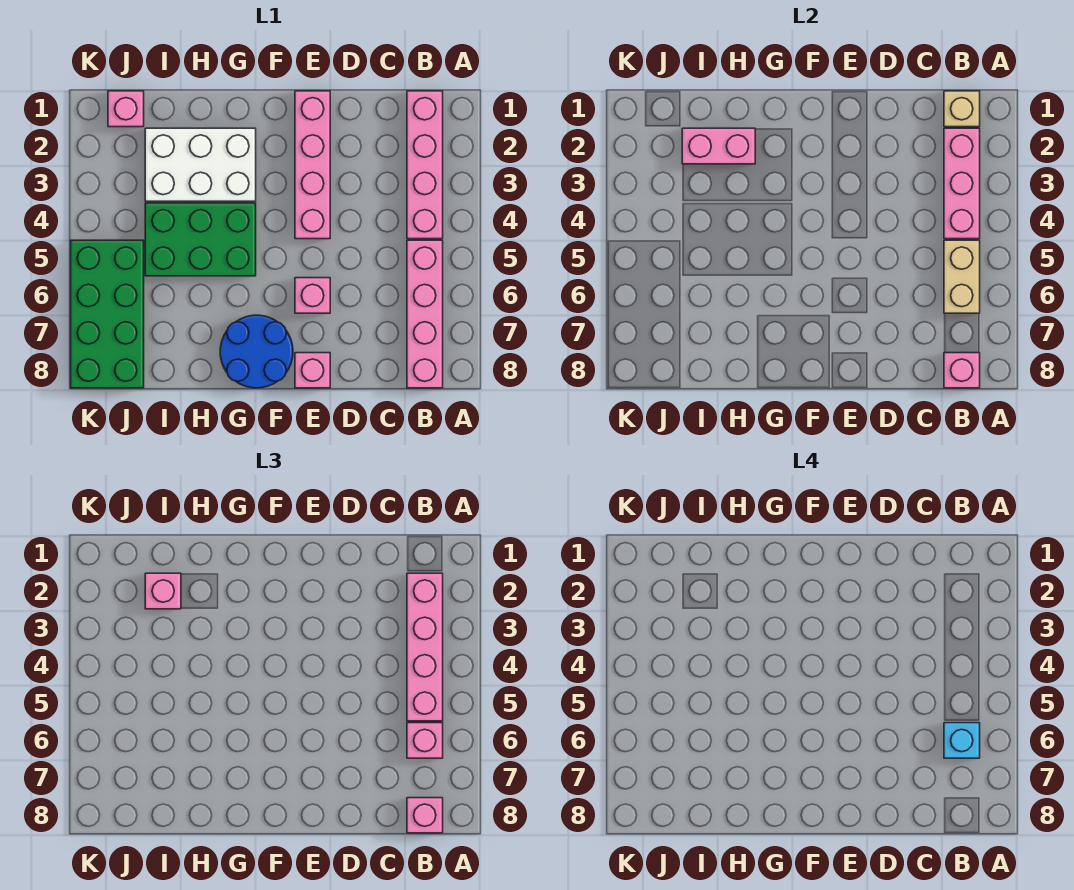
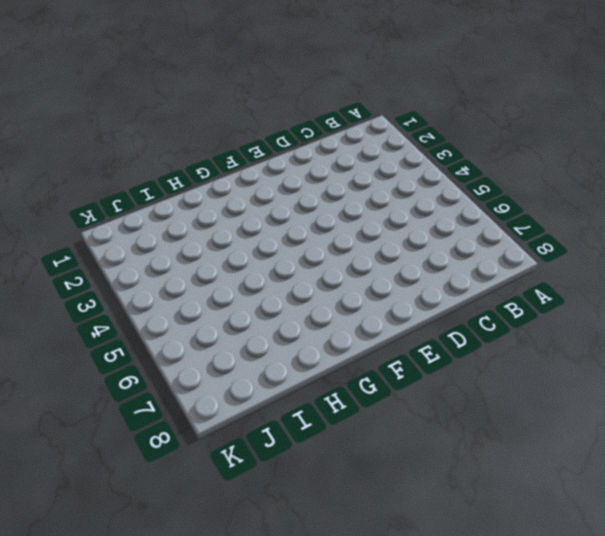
none -> pink 1x4 brick [407,91,443,239]
none -> pink 1x4 brick [407,240,443,388]
none -> pink 1x4 brick [295,91,330,239]

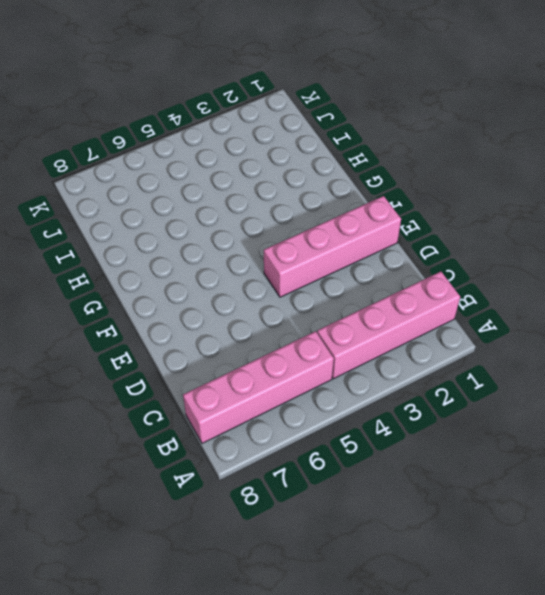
none -> pink 1x1 brick [295,278,330,313]
none -> pink 1x1 brick [295,353,330,388]
none -> blue 2x2 round brick [220,315,293,388]

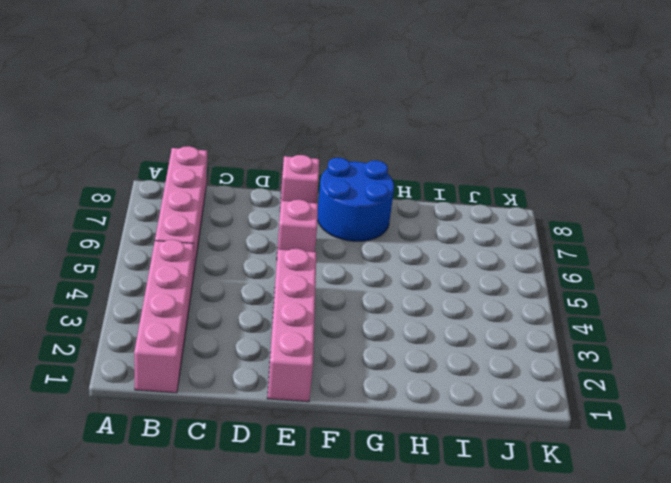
none -> white 2x3 brick [145,128,256,201]
none -> green 2x3 brick [145,203,256,276]
none -> pink 1x1 brick [108,91,144,127]

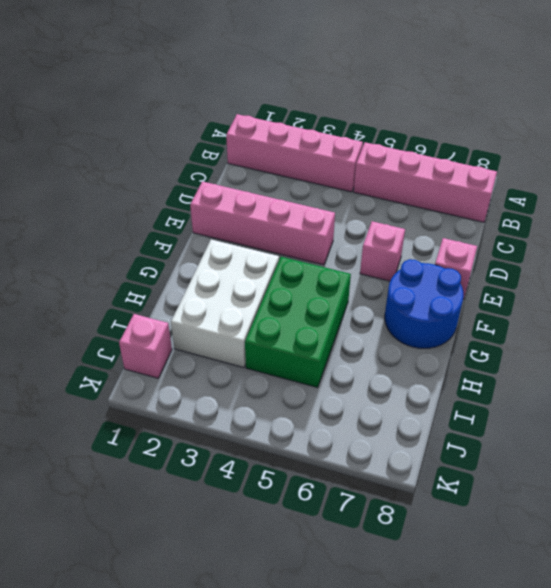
none -> green 2x4 brick [71,240,144,388]
none -> tan 1x1 brick [944,91,980,127]
none -> pink 1x3 brick [944,128,980,239]

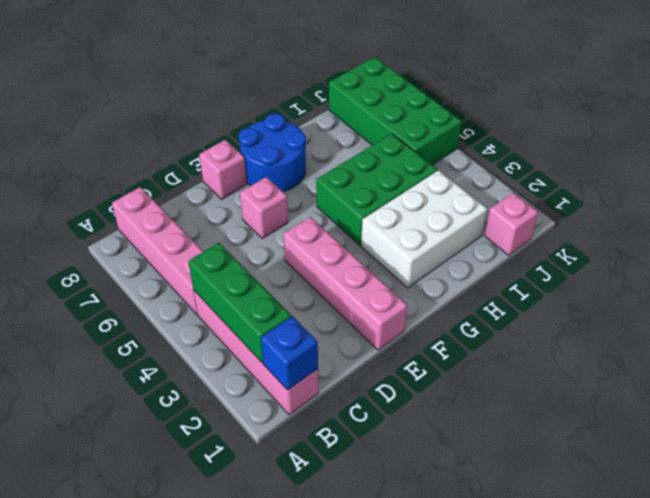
blue 1x1 brick [261,316,318,390] -> tan 1x1 brick [944,91,980,127]
green 1x3 brick [188,243,291,363] -> pink 1x3 brick [944,128,980,239]
none -> tan 1x2 brick [944,240,980,313]
none -> pink 1x1 brick [944,353,980,388]
none -> pink 1x2 brick [682,128,755,164]

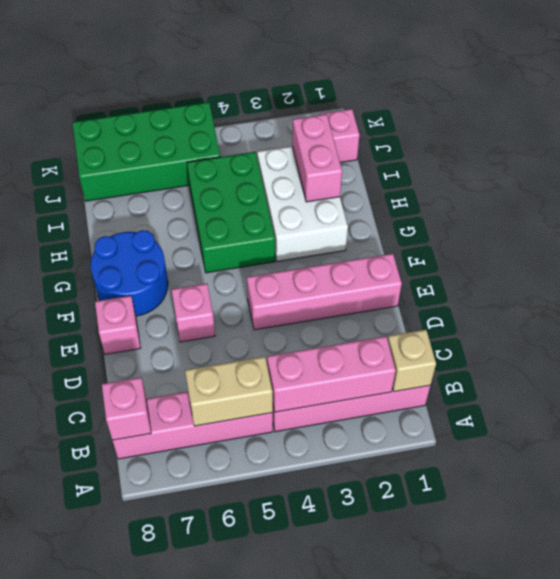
none -> pink 1x4 brick [407,573,443,721]
none -> pink 1x1 brick [407,723,443,758]
none -> pink 1x1 brick [407,798,443,833]

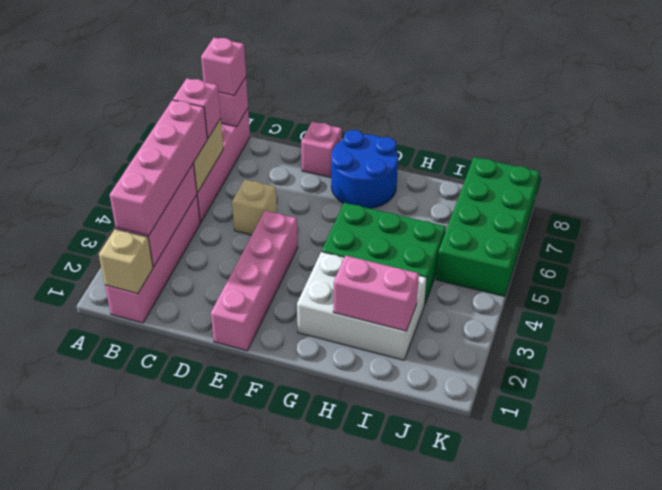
tan 1x1 brick [232,179,277,235] -> none
none -> pink 1x1 brick [295,278,330,313]
none -> pink 1x1 brick [108,91,144,127]
none -> pink 1x1 brick [145,573,181,609]

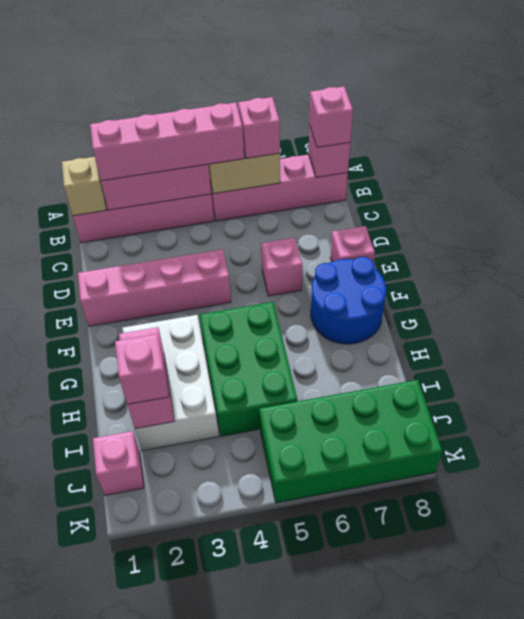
none -> cyan 1x1 brick [944,723,980,758]

